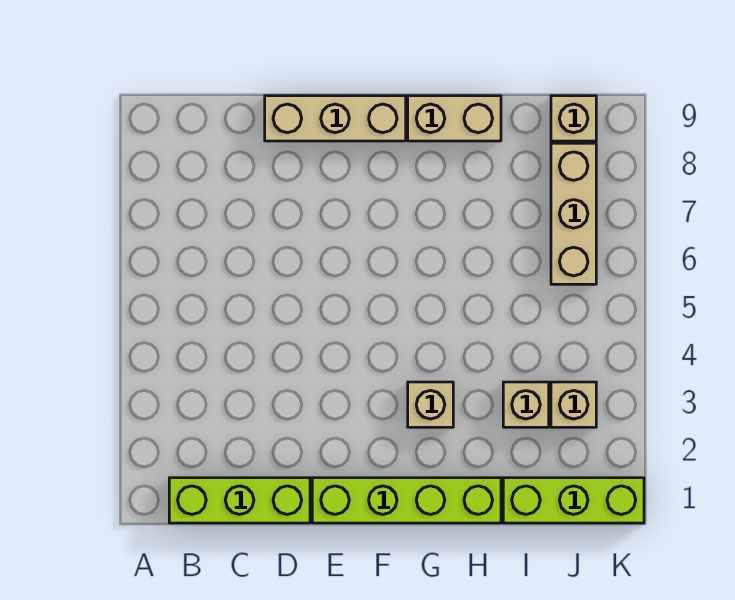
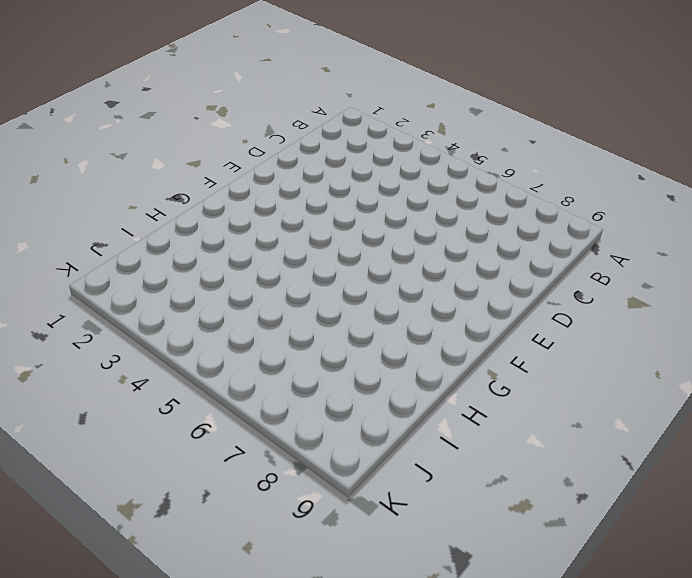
none -> lime 1x3 brick [169,478,310,523]
none -> tan 1x3 brick [265,96,406,141]

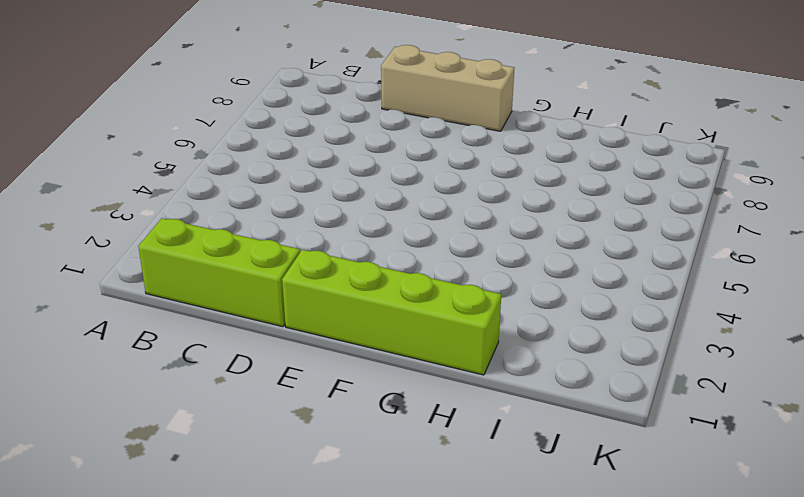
none -> tan 1x1 brick [408,382,453,427]
none -> tan 1x2 brick [408,96,501,141]

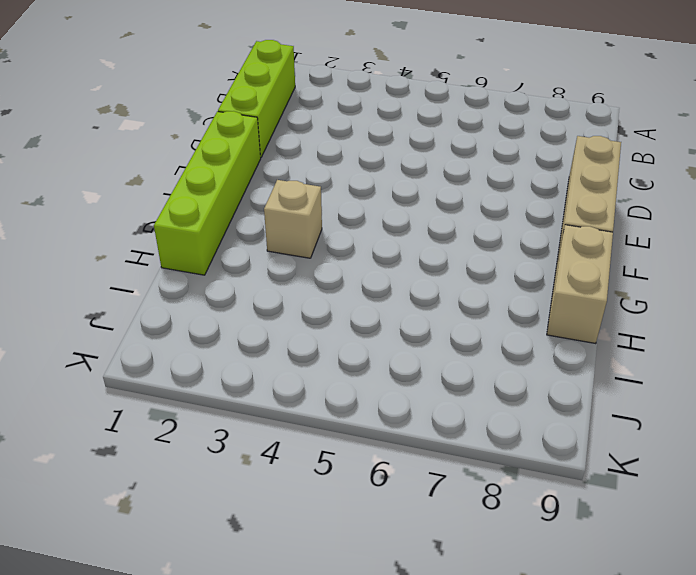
none -> lime 1x3 brick [503,478,644,523]
none -> tan 1x1 brick [503,382,549,427]

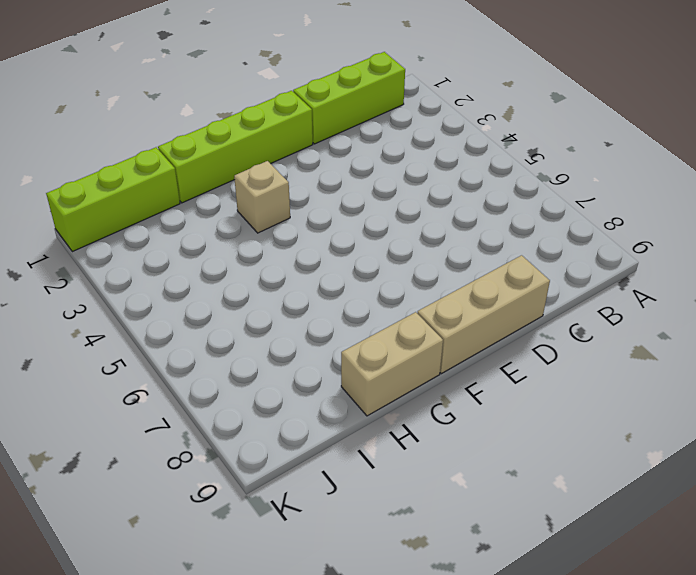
none -> tan 1x1 brick [503,382,549,427]
none -> tan 1x1 brick [551,382,596,427]

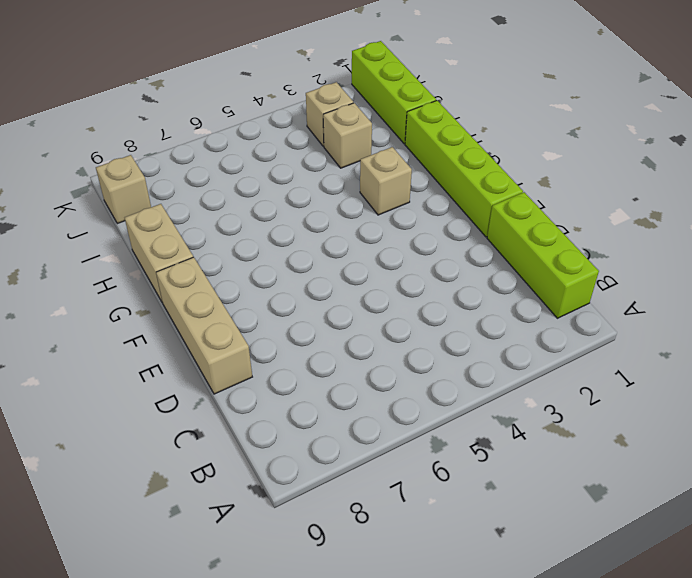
none -> tan 1x3 brick [551,143,596,284]

